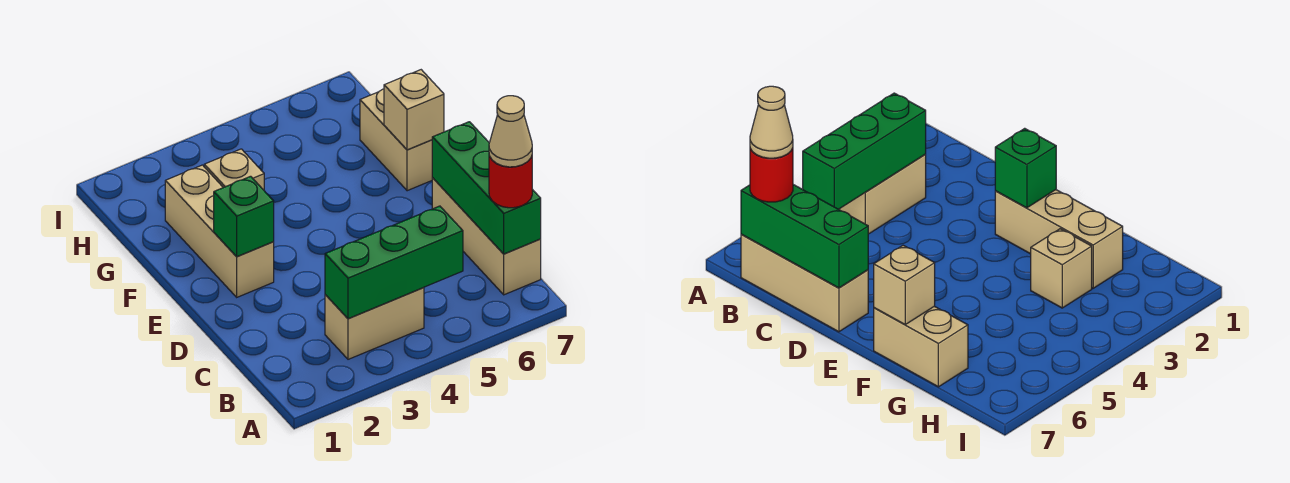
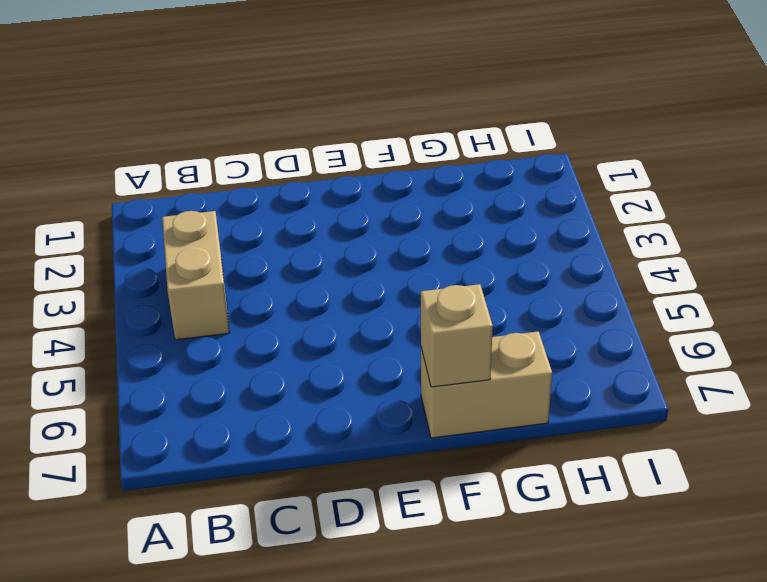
none -> tan 1x3 brick [432,178,541,295]
none -> tan 1x3 brick [165,165,274,297]

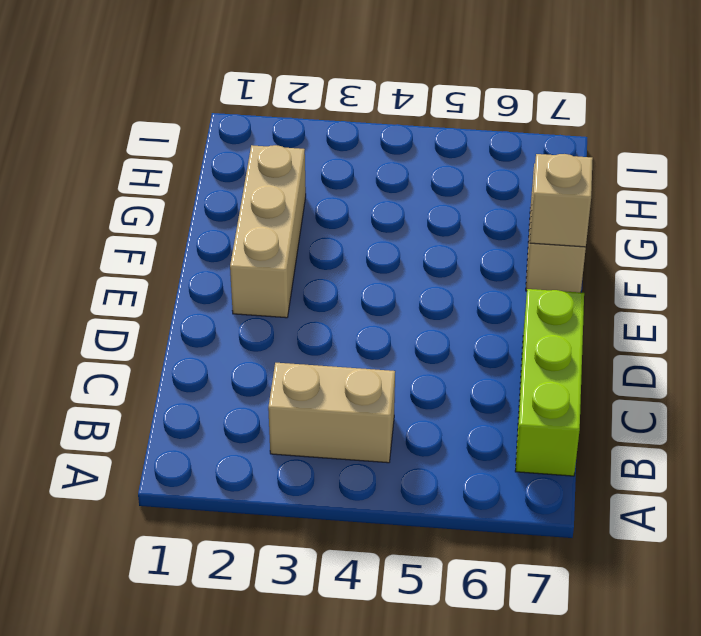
lime 1x3 brick [515,289,584,476] -> tan 1x3 brick [432,178,541,295]
none -> tan 1x1 brick [204,149,264,190]
none -> green 1x3 brick [325,206,463,319]

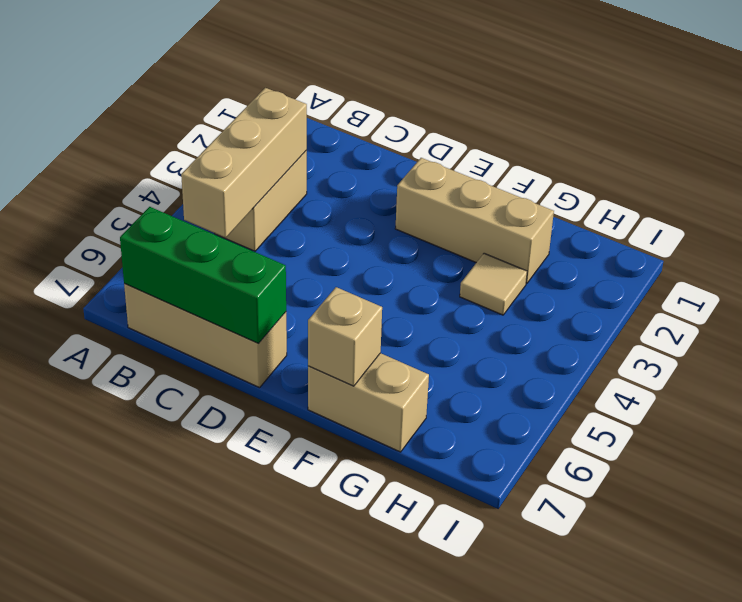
tan 1x3 brick [181,88,307,238] -> green 1x3 brick [325,206,463,319]
tan 1x1 tile [460,253,527,315] -> tan 1x1 brick [204,149,264,190]
none -> green 1x1 brick [214,176,274,257]
none -> red 1x1 round brick [489,156,532,208]

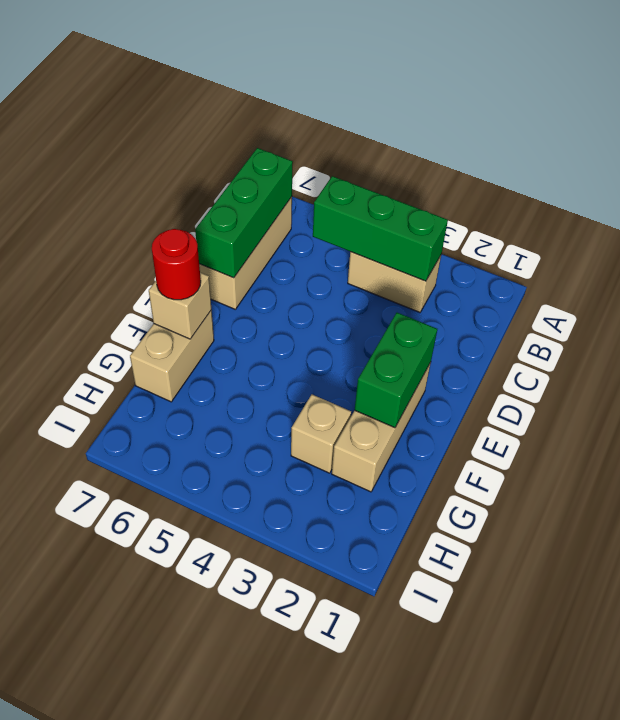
green 1x2 brick [355,313,437,428] -> green 1x1 brick [214,176,274,257]
red 1x1 round brick [152,229,201,300] -> red 1x1 round brick moved to [489,156,532,208]
none -> tan 1x1 cone [489,96,532,167]

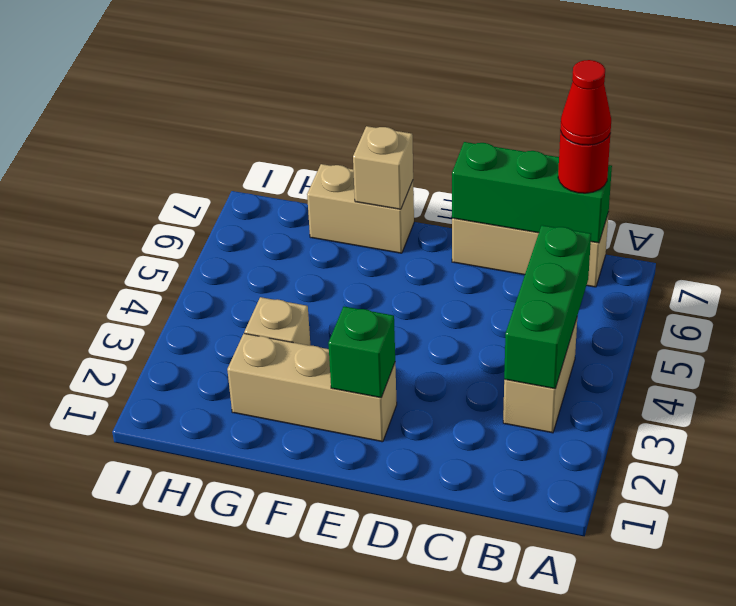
red 1x1 cone [560,60,611,145] -> tan 1x1 cone [489,96,532,167]

